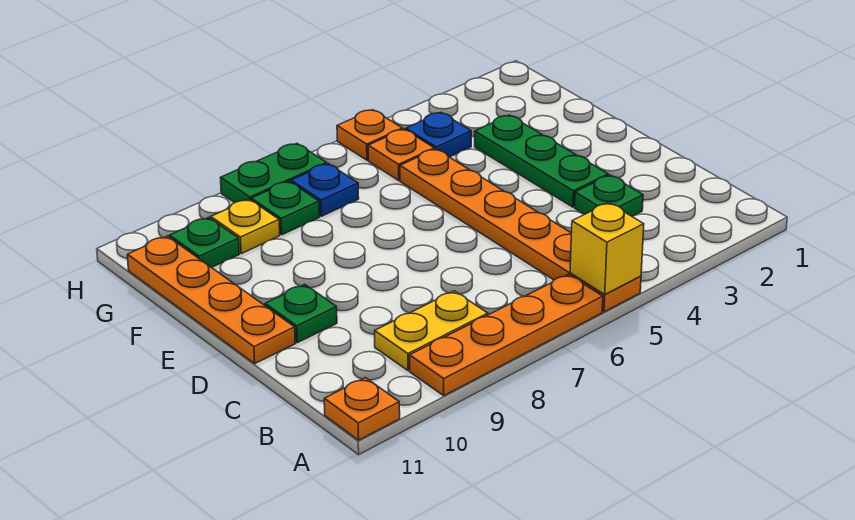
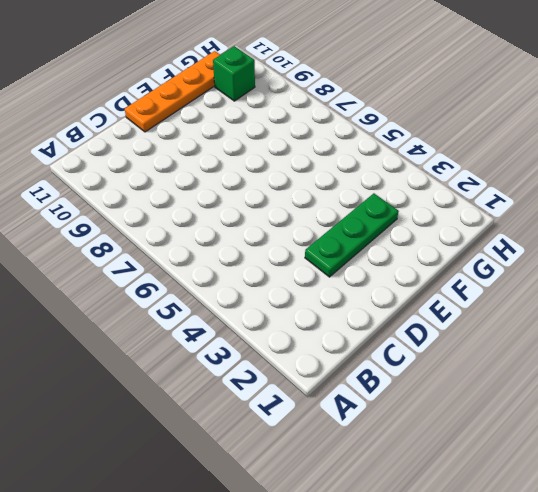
green 1x1 brick [213,46,255,101] -> green 1x1 plate [170,218,239,268]
none -> orange 1x6 plate [400,149,641,312]
none -> orange 1x4 plate [410,274,603,396]
none -> orange 1x1 plate [324,378,400,440]

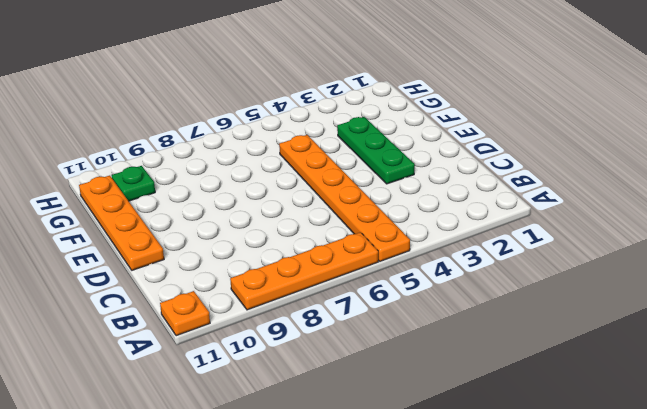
none -> yellow 1x2 plate [375,291,488,371]
none -> green 1x1 plate [575,175,643,216]
none -> green 1x1 plate [265,284,337,343]

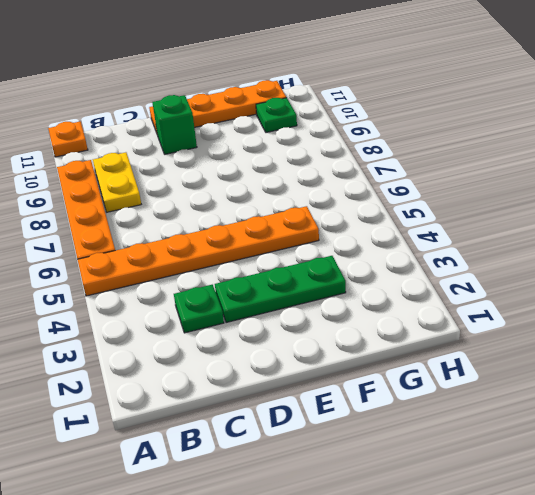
green 1x1 brick [152,95,197,154] -> green 1x1 plate [265,284,337,343]
none -> blue 1x1 plate [406,113,471,157]
none -> orange 1x1 plate [368,129,434,180]
none -> blue 1x1 plate [291,164,359,216]

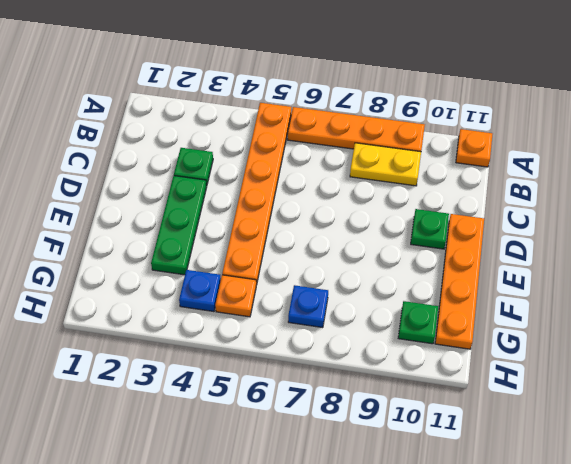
none -> green 1x1 plate [251,181,320,235]
none -> yellow 1x1 plate [211,199,280,254]
none -> orange 1x1 plate [337,110,403,160]

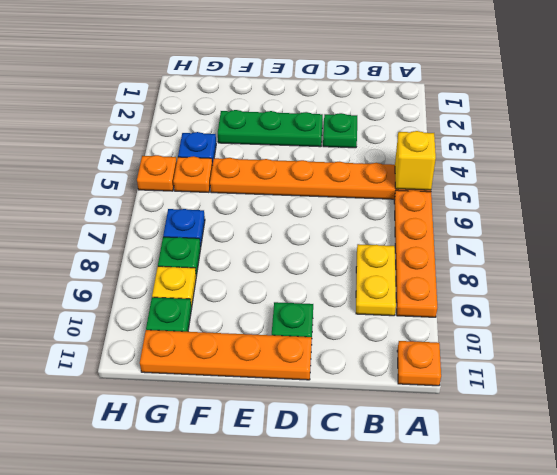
none -> green 1x2 plate [221,144,327,203]

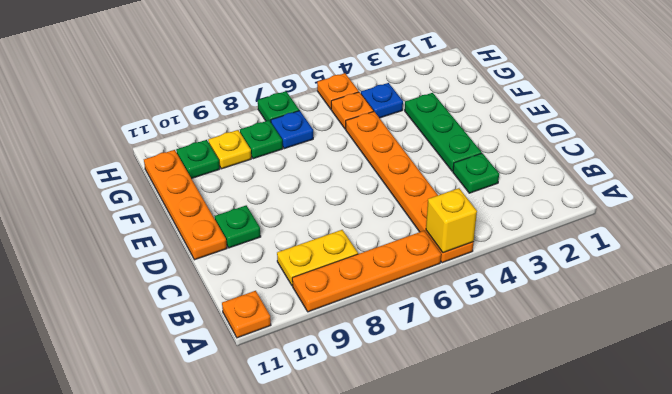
green 1x1 plate [258,91,299,122] -> green 1x2 plate [221,144,327,203]

